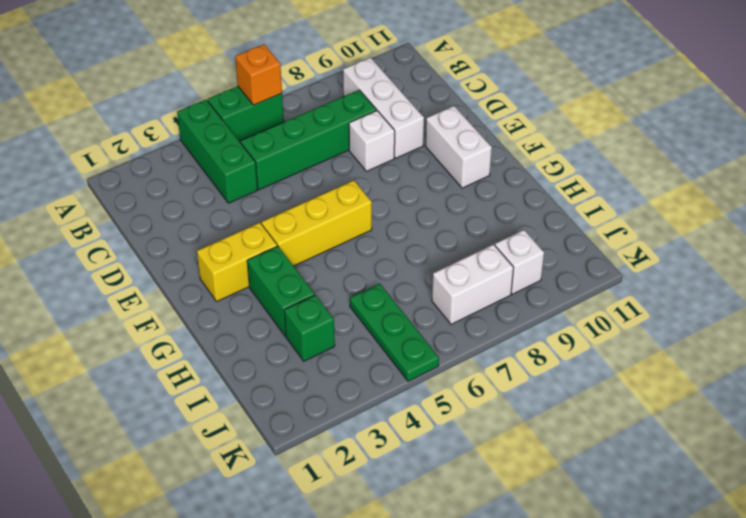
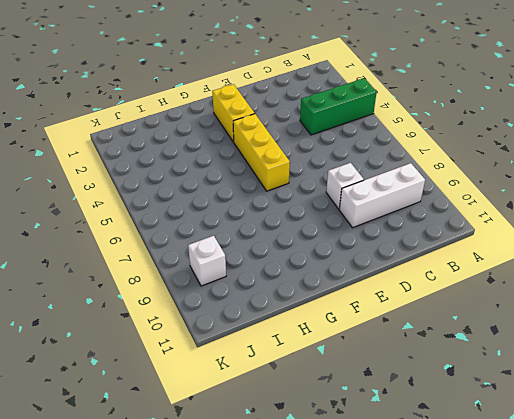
none -> green 1x2 brick [208,86,284,141]
none -> green 1x4 brick [241,90,376,190]
none -> white 1x2 brick [425,106,492,188]

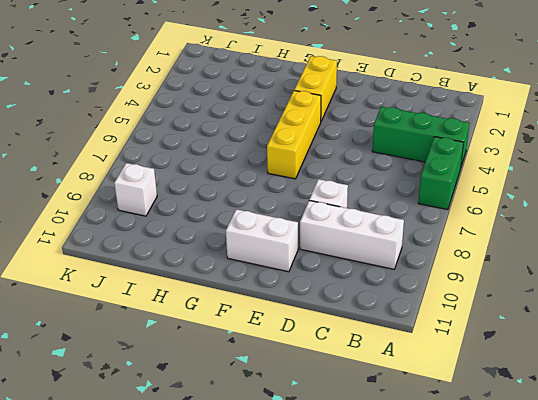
none -> green 1x4 brick [241,90,376,190]
none -> green 1x2 brick [247,246,315,336]
none -> green 1x1 brick [284,295,335,361]

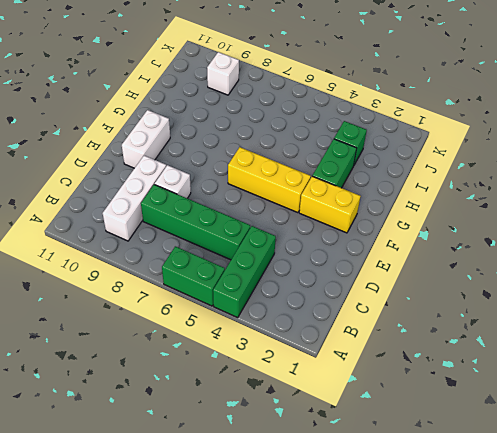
none -> green 1x3 plate [350,284,439,381]
none -> white 1x2 brick [432,244,514,324]
none -> orange 1x1 brick [235,44,282,105]

